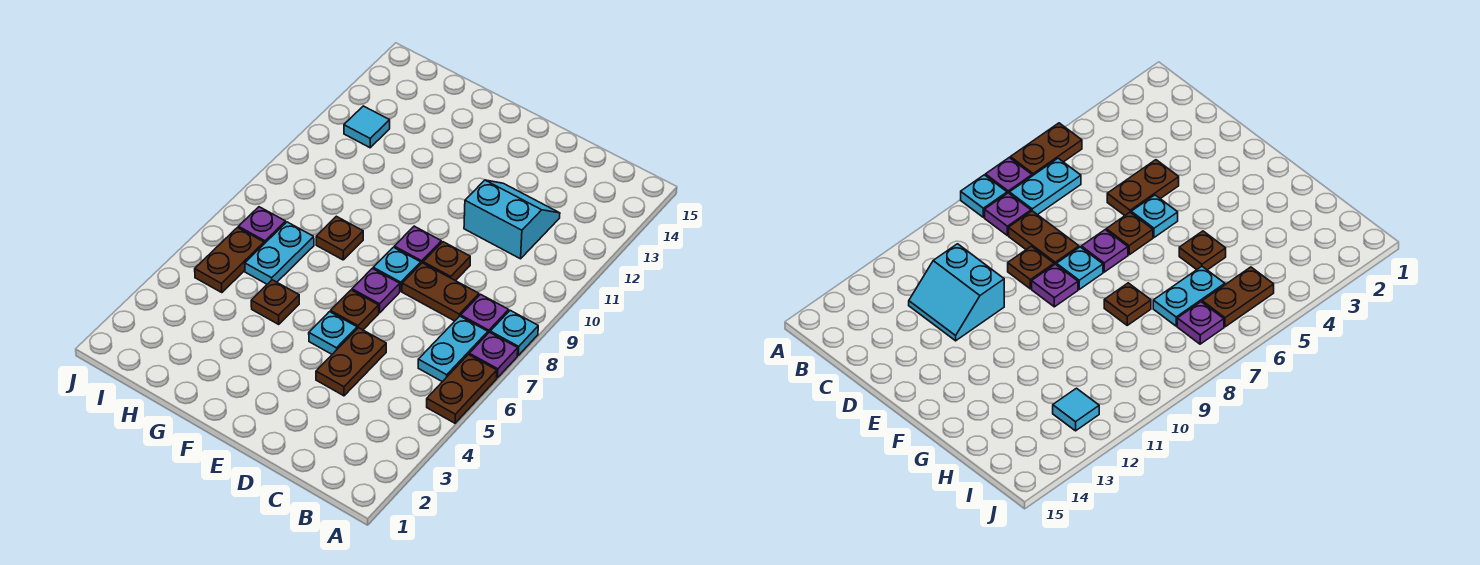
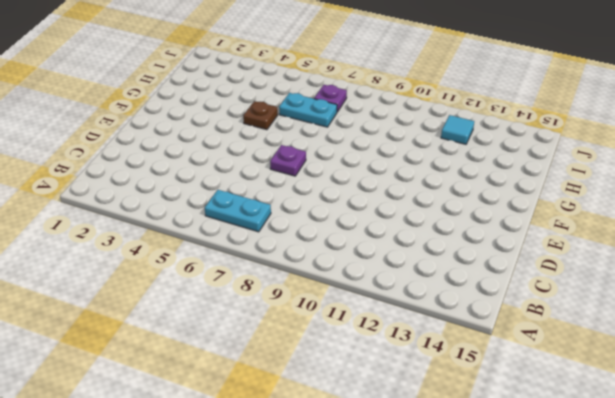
none -> brown 1x2 plate [427,355,497,423]
none -> purple 1x1 plate [469,332,518,378]
none -> cyan 1x1 plate [490,310,538,355]

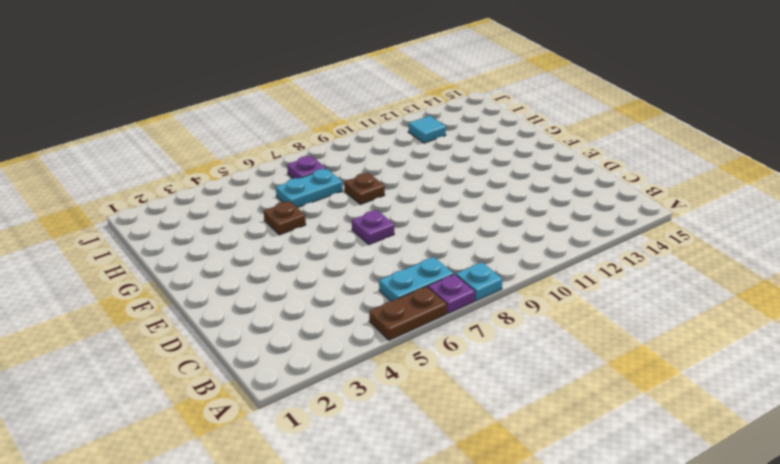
none -> purple 1x1 plate [461,294,509,333]
none -> brown 1x2 plate [402,263,479,321]
none -> cyan 2x2 slope [464,180,560,259]

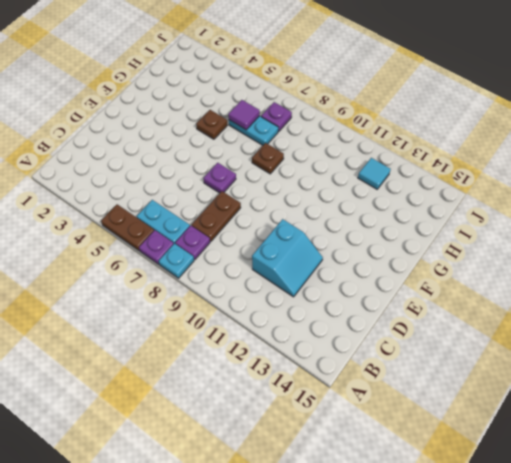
purple 1x1 tile [228,100,260,130] -> none
none -> brown 1x2 plate [316,328,386,396]
none -> brown 1x1 plate [423,242,470,281]
none -> cyan 1x1 plate [309,312,357,354]

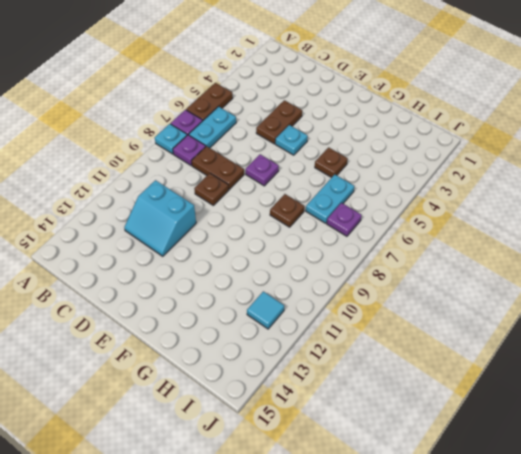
none -> brown 1x1 plate [331,290,379,330]
none -> cyan 1x1 plate [373,247,421,291]
none -> purple 1x1 plate [394,226,441,263]

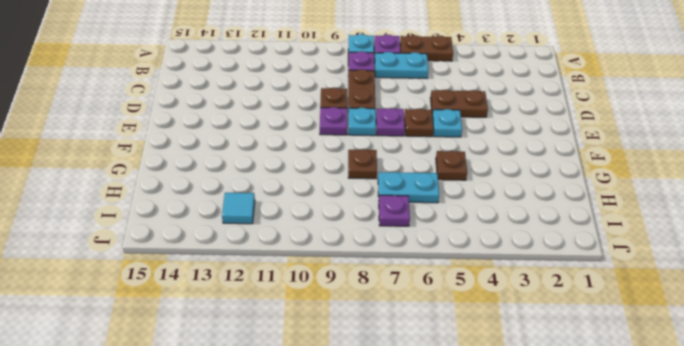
none -> cyan 2x2 slope [464,180,560,259]
none -> brown 1x2 plate [195,228,264,293]

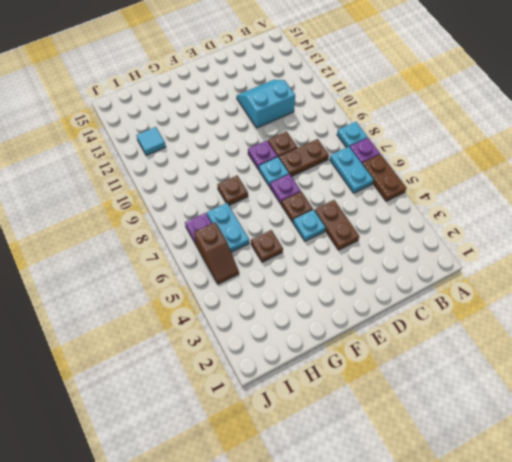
brown 1x2 slope [194,222,239,284] -> brown 1x2 plate [195,228,264,293]
none -> purple 1x1 plate [461,294,509,333]

